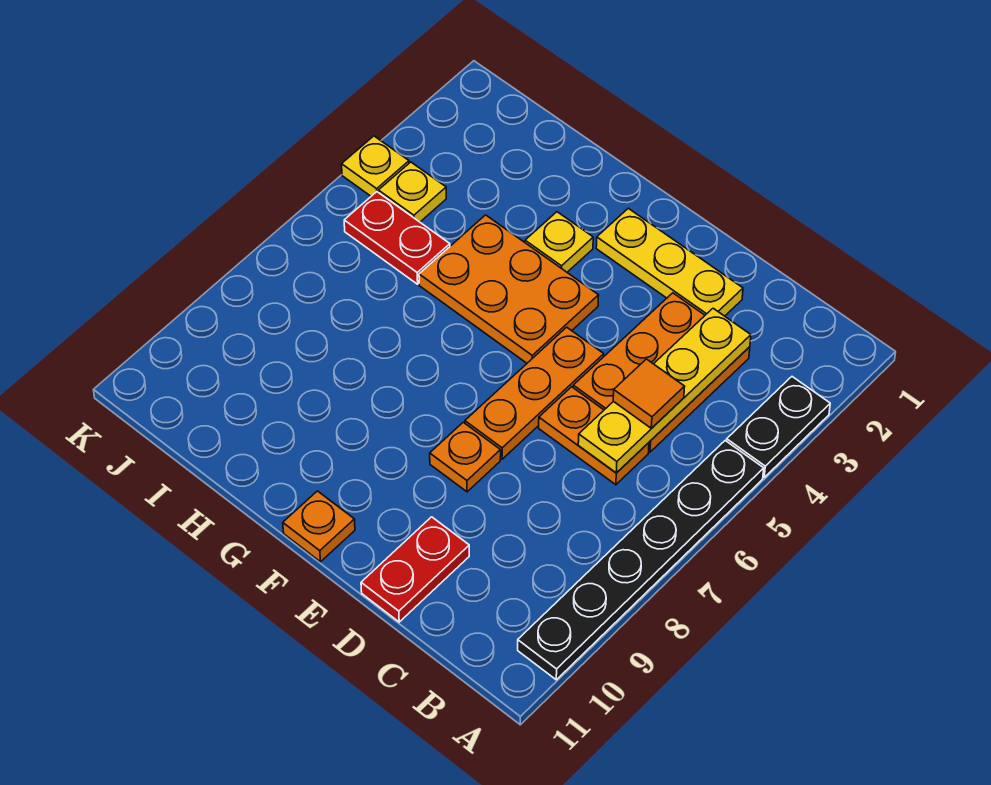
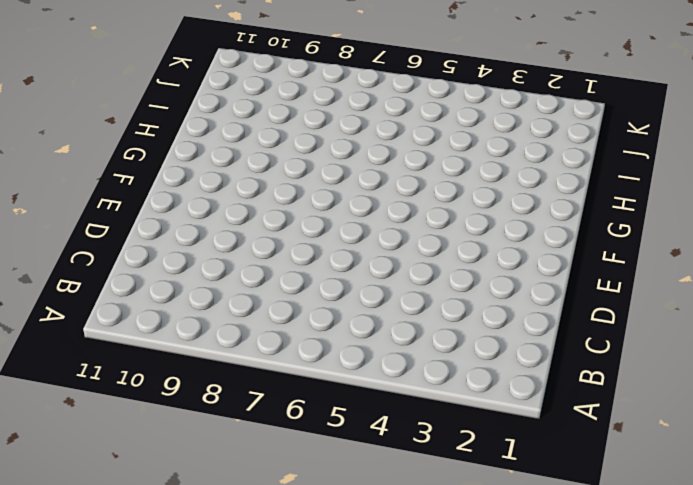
none -> black 1x2 plate [727,377,830,477]
none -> black 1x6 plate [518,441,764,680]
none -> orange 2x3 plate [573,293,750,452]

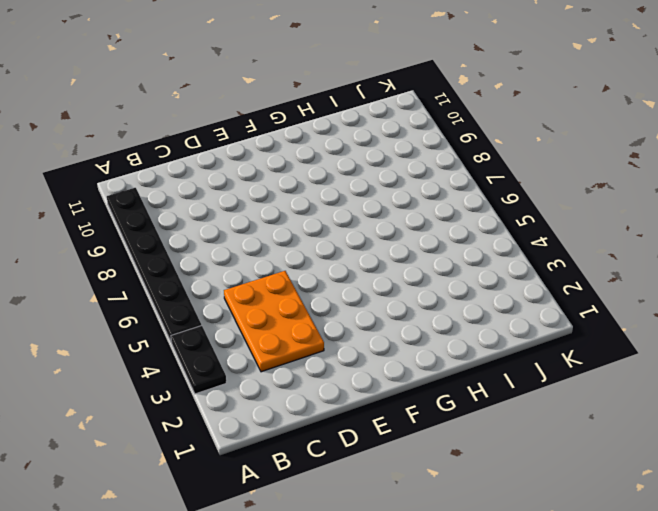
none -> orange 1x2 plate [539,387,649,485]
none -> yellow 1x3 plate [596,208,743,316]
none -> red 1x2 plate [361,517,469,622]

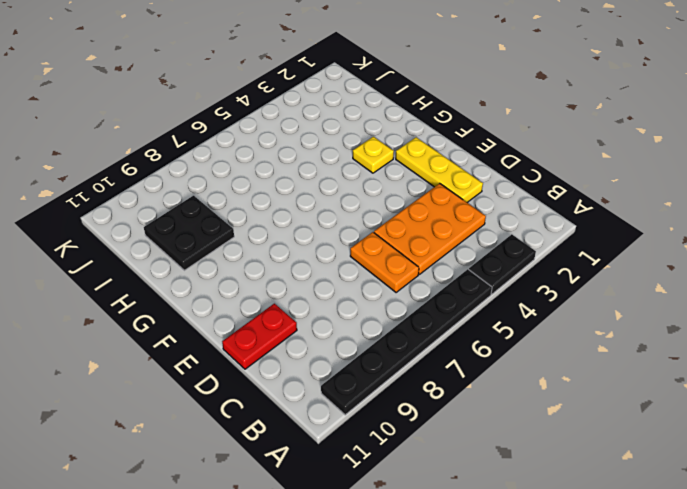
black 2x2 plate [144,196,234,270] -> none
none -> orange 1x3 plate [465,327,604,459]
none -> orange 1x1 plate [430,422,501,492]
none -> orange 2x3 plate [419,215,599,363]

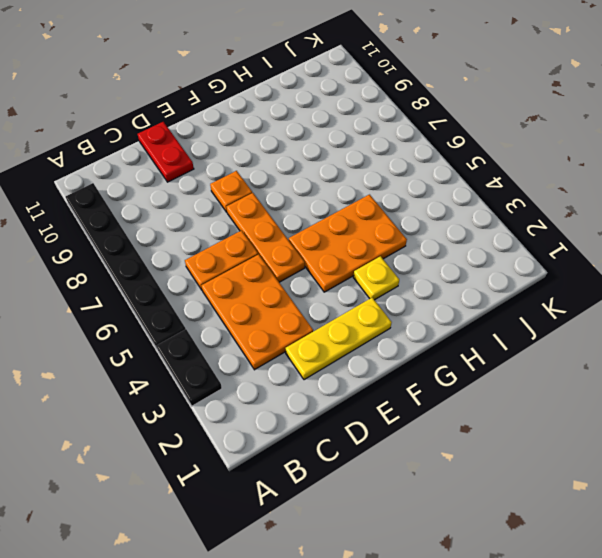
none -> orange 1x1 plate [283,491,355,562]
none -> red 1x2 plate [344,192,450,284]
none -> yellow 1x1 plate [378,162,446,222]

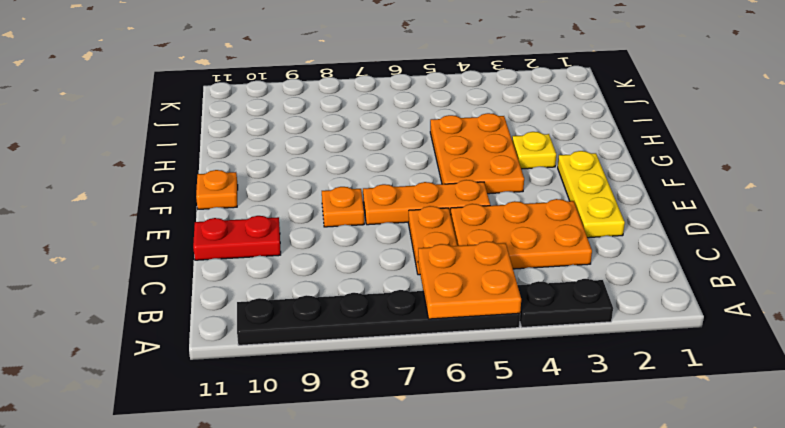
orange 2x2 plate [418,241,521,319] -> none
none -> red 1x2 plate [344,192,450,284]
none -> yellow 1x1 plate [378,162,446,222]
none -> yellow 1x1 plate [342,136,409,196]

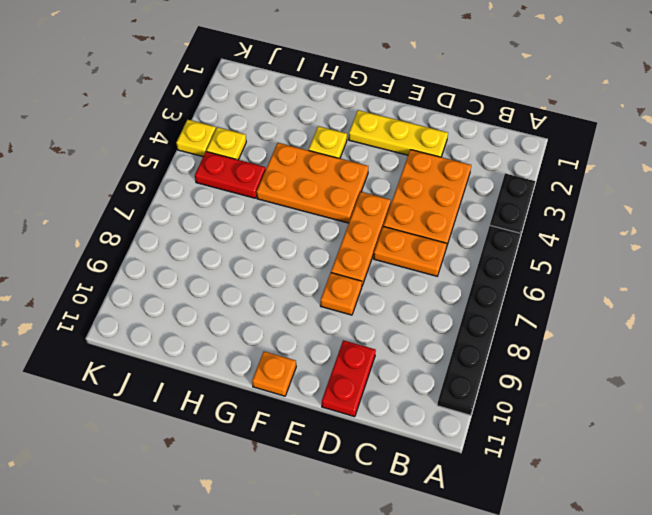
none -> yellow 1x4 plate [578,308,751,473]
none -> orange 1x1 tile [613,359,685,428]

